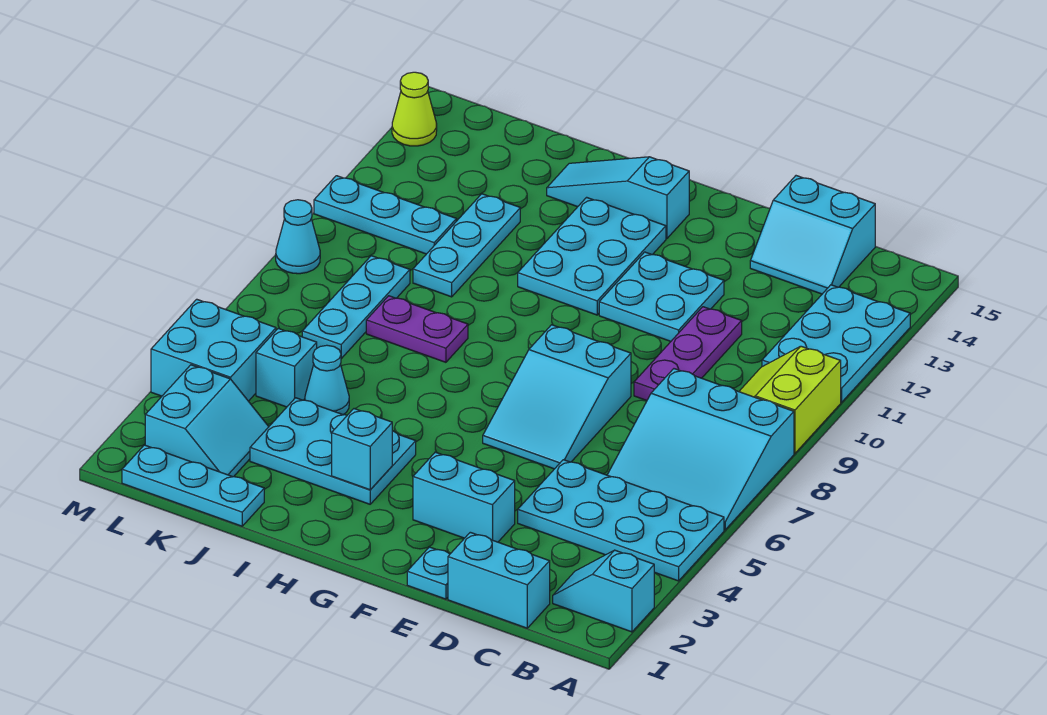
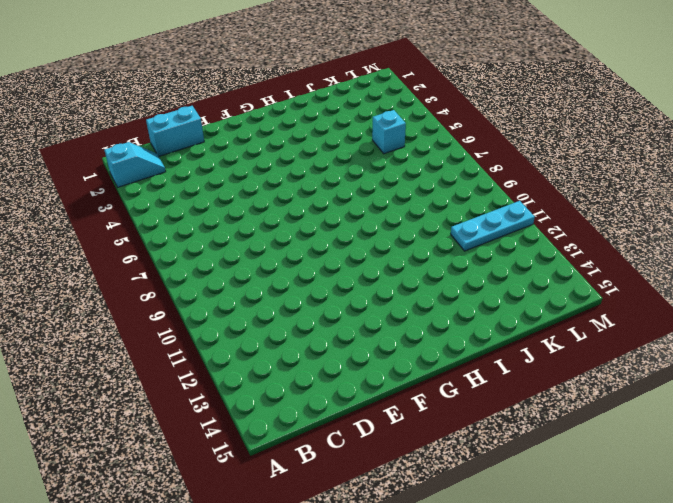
none -> cyan 2x4 plate [518,460,724,581]
none -> cyan 3x3 slope [607,369,794,530]
none -> lime 2x2 slope [739,346,841,453]

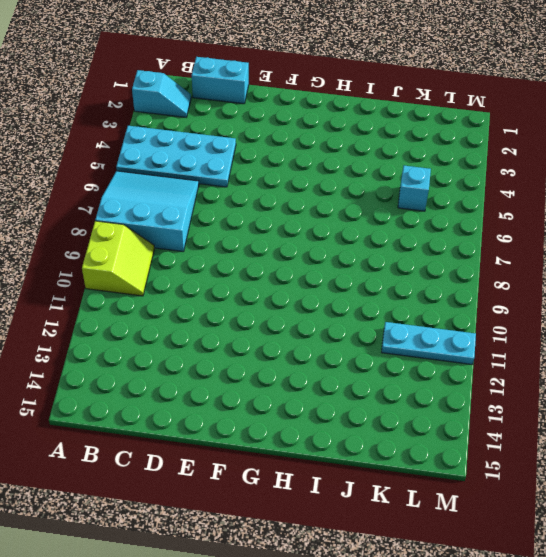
none -> cyan 2x3 plate [762,285,910,402]
none -> cyan 2x2 slope [750,176,875,294]
none -> purple 1x3 plate [634,307,742,400]

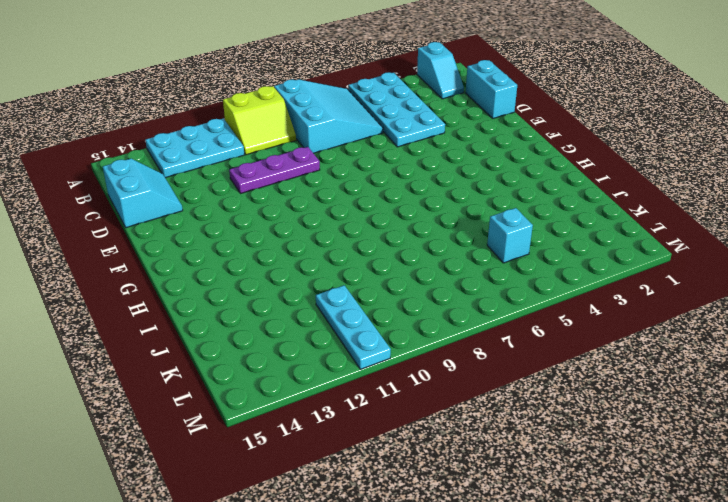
none -> cyan 1x1 plate [407,547,450,599]
none -> cyan 1x2 brick [413,452,515,542]
none -> cyan 2x3 slope [483,325,631,469]

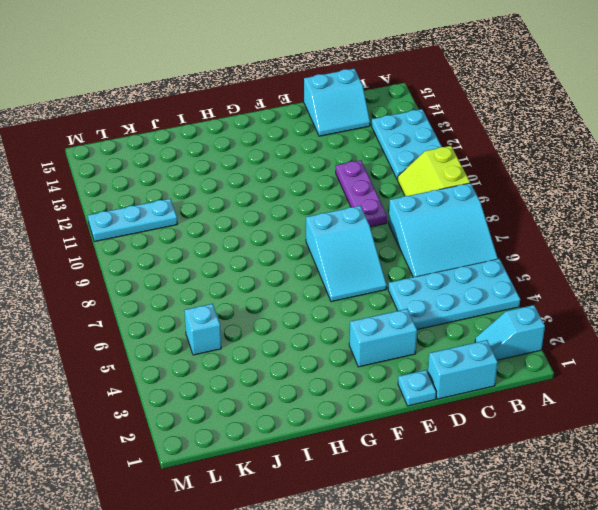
none -> cyan 2x2 plate [599,252,724,341]
none -> cyan 2x3 plate [518,197,666,315]
none -> cyan 1x3 slope [547,157,689,239]

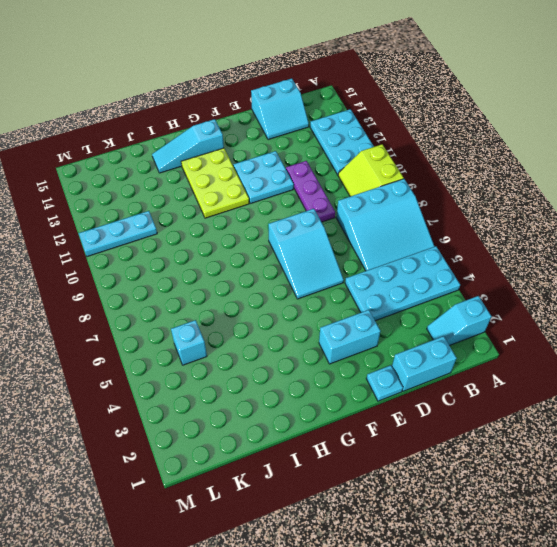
lime 2x3 plate [181,148,249,218] -> cyan 2x3 plate [518,197,666,315]
none -> cyan 2x3 plate [250,398,416,504]
none -> purple 1x2 plate [366,296,468,362]
none -> cyan 1x3 plate [122,445,264,526]

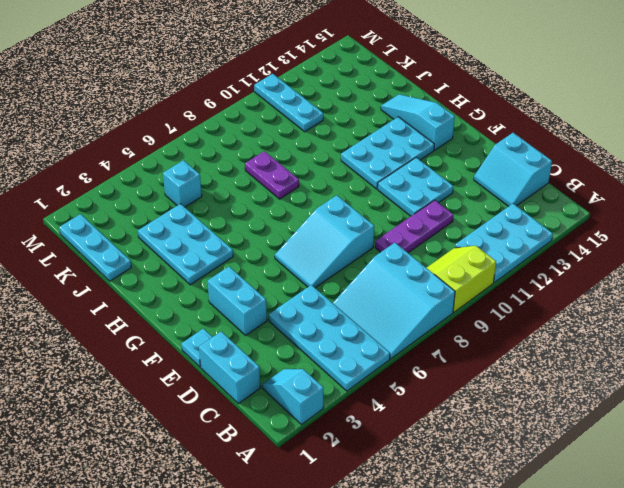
none -> cyan 1x1 cone [305,345,349,415]
none -> cyan 1x3 plate [413,194,520,297]
none -> cyan 2x2 slope [145,365,269,477]

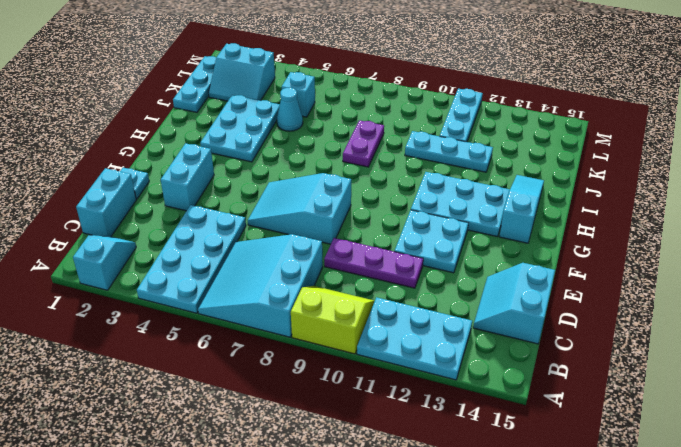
none -> cyan 1x3 plate [302,256,410,359]
none -> cyan 2x2 brick [151,299,276,401]
none -> cyan 1x1 cone [276,200,320,274]

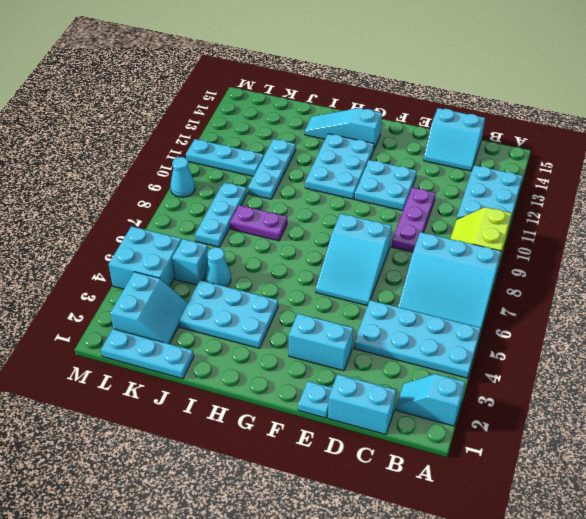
none -> lime 1x1 cone [392,72,437,146]
none -> cyan 1x1 brick [332,409,392,490]

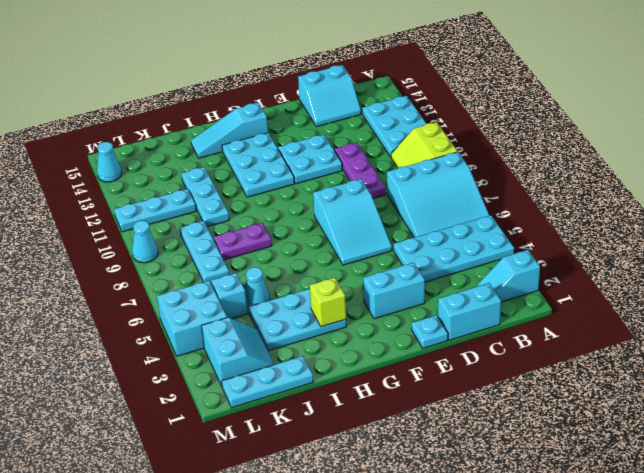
lime 1x1 brick [310,278,346,327] -> cyan 1x1 brick [332,409,392,490]
cyan 1x1 cone [97,142,122,182] -> lime 1x1 cone [392,72,437,146]

